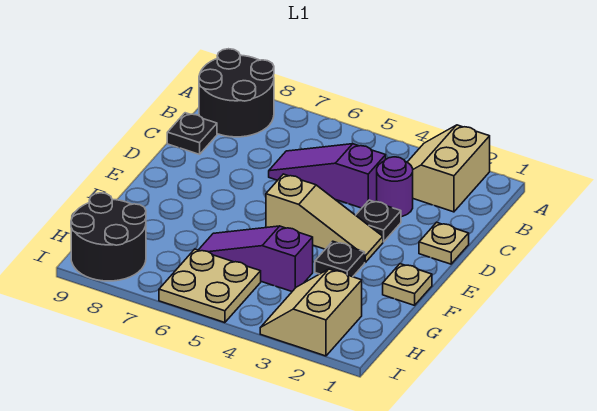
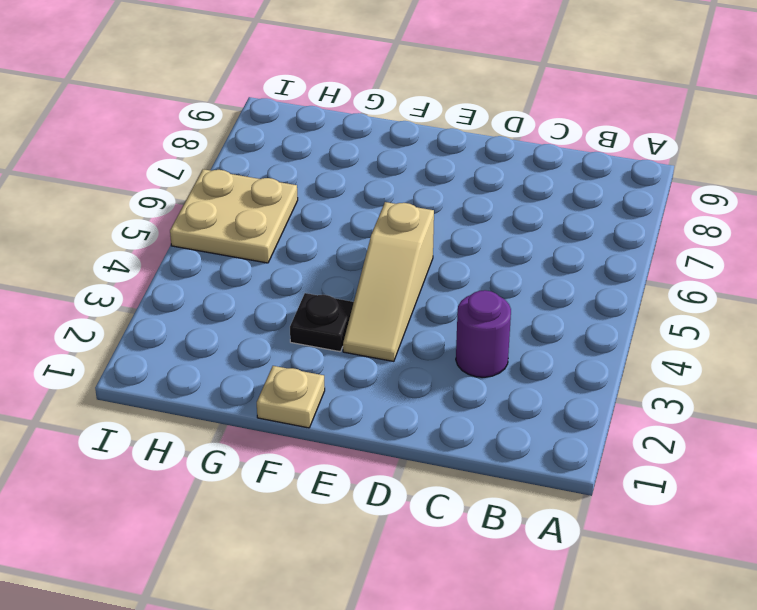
none -> tan 2x2 slope [408,125,490,212]
none -> black 2x2 round brick [199,49,274,137]
none -> purple 1x3 slope [269,144,386,208]

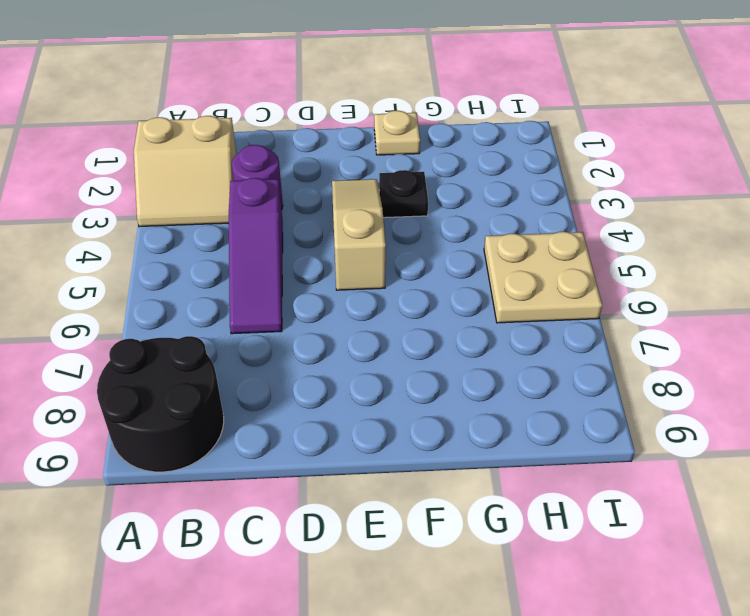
none -> black 1x1 plate [167,113,217,154]
none -> tan 1x1 plate [419,222,469,264]
none -> black 1x1 plate [356,200,401,242]

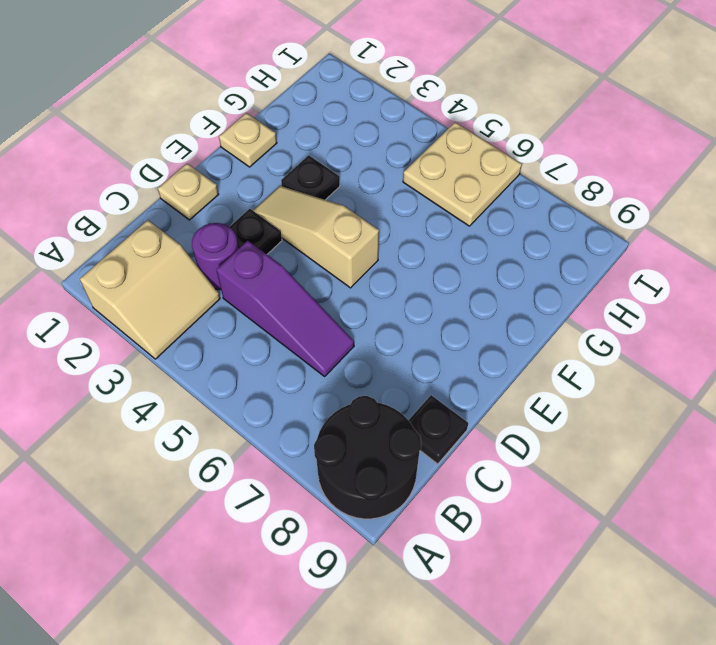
none -> purple 1x3 slope [199,226,313,291]
none -> tan 2x2 slope [260,269,362,356]
none -> black 2x2 round brick [71,193,146,281]

